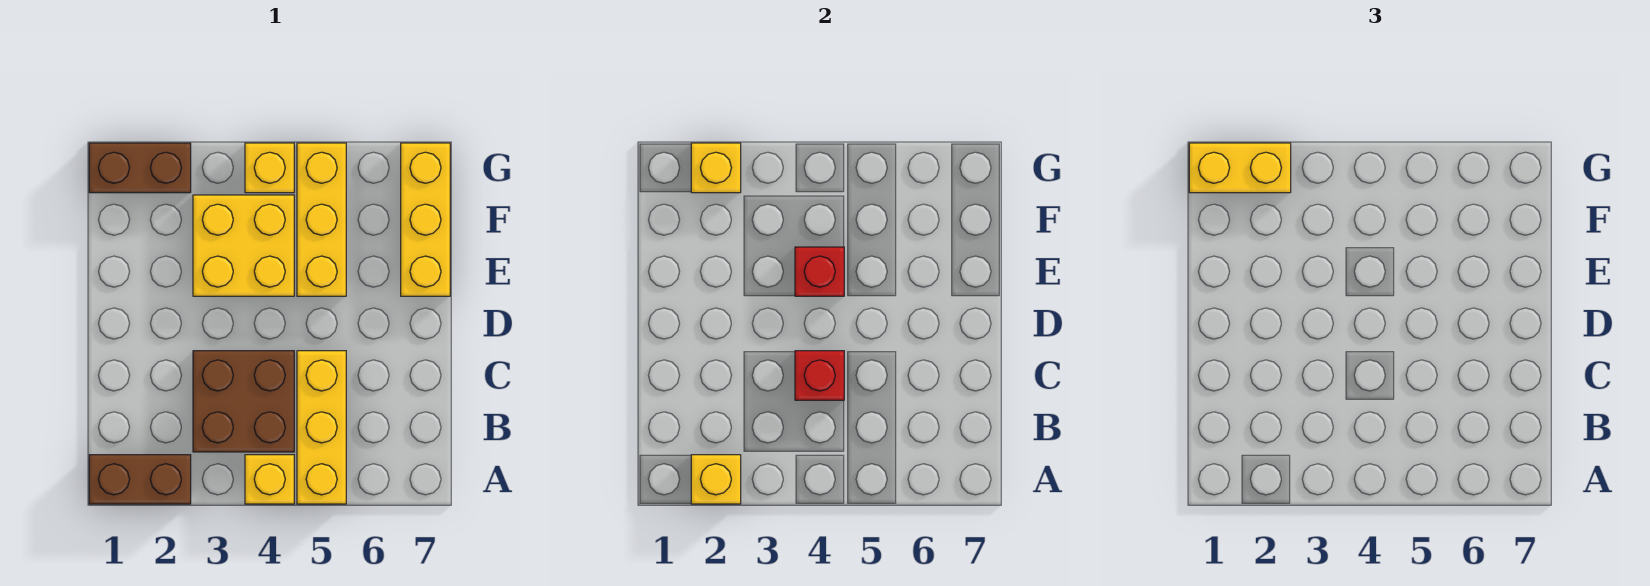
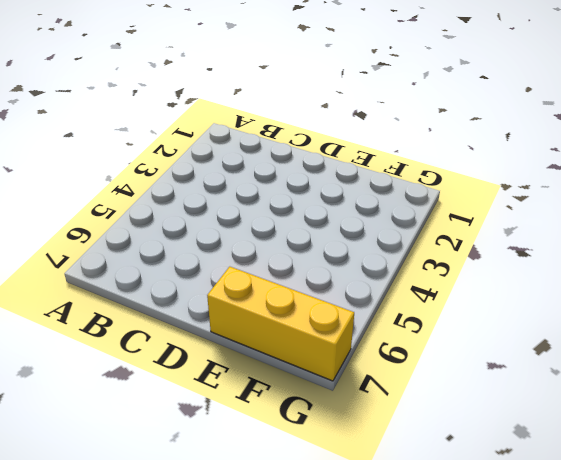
none -> brown 1x2 brick [89,455,191,504]
none -> yellow 1x1 brick [245,455,294,504]
none -> yellow 1x3 brick [297,351,346,504]

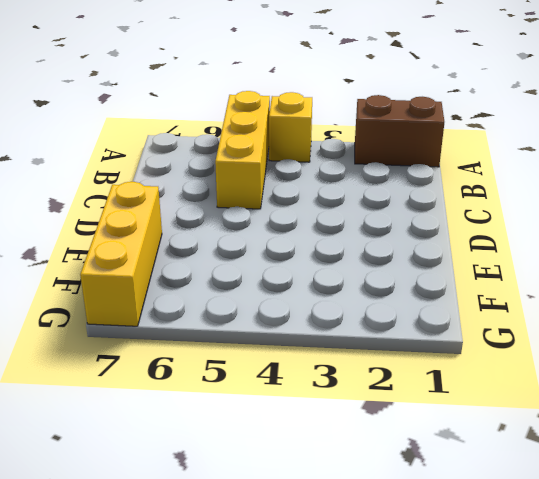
none -> brown 2x2 brick [193,351,294,452]
none -> yellow 2x2 brick [193,195,294,296]
none -> yellow 1x3 brick [297,143,346,296]

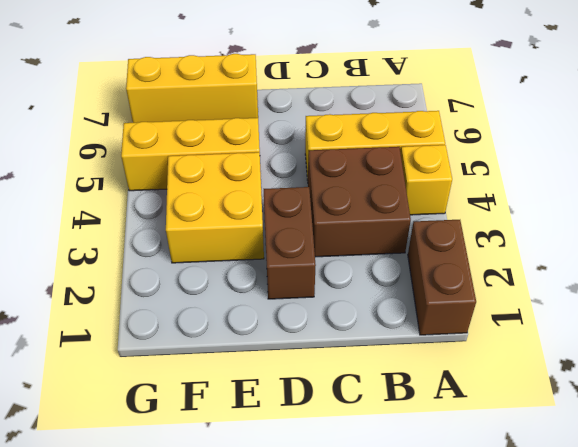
brown 1x2 brick [264,187,316,299] -> brown 1x2 brick moved to [89,143,191,193]
none -> yellow 1x1 brick [245,143,294,193]
none -> yellow 1x1 brick [691,455,741,504]
none -> red 1x1 brick [795,351,844,400]

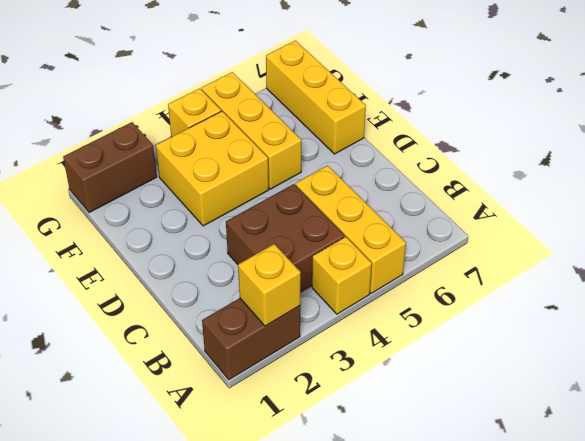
none -> red 1x1 brick [795,351,844,400]
none -> red 1x1 brick [795,247,844,296]
none -> yellow 1x1 brick [691,143,741,193]

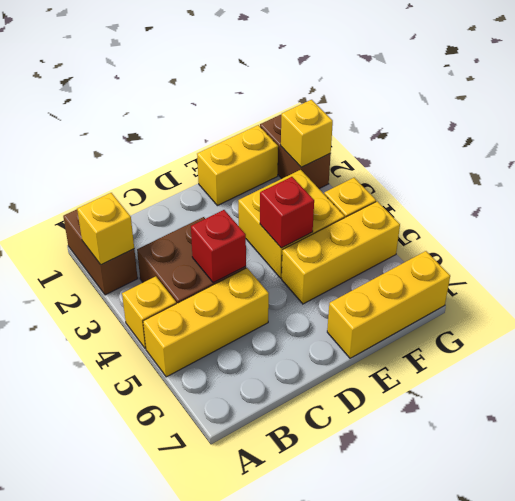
yellow 1x2 brick [197,125,278,206] -> yellow 1x2 brick turned to [1189,143,1291,193]

